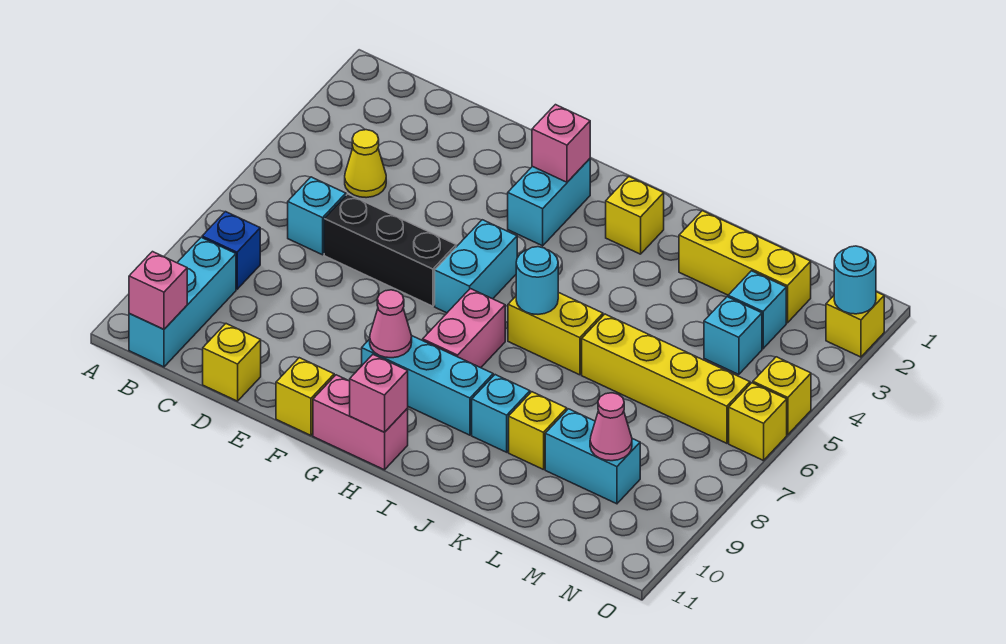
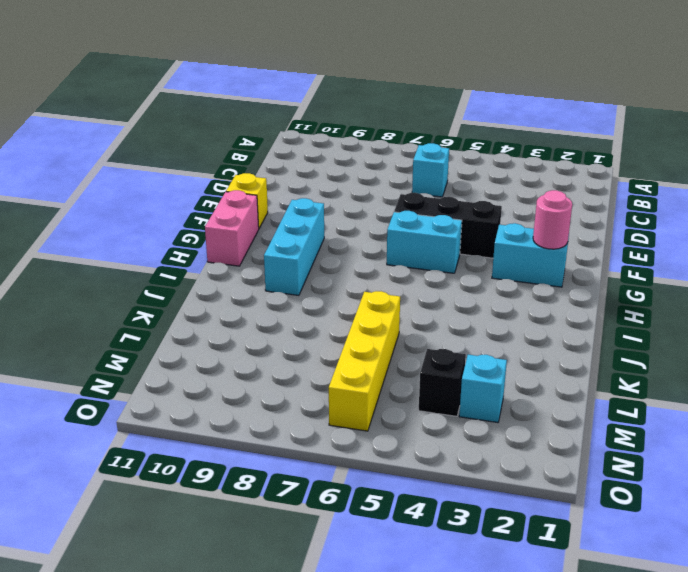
black 1x3 brick [394,193,502,258] -> black 1x3 brick turned to [324,194,456,306]
pink 1x1 round brick [533,190,572,249] -> pink 1x1 brick [532,105,590,182]
black 1x1 brick [419,349,466,416] -> cyan 1x1 brick [704,297,762,375]
none -> blue 1x1 brick [202,212,260,289]
none -> cyan 1x3 brick [129,237,236,367]
none -> yellow 1x1 cone [345,130,386,198]
none -> yellow 1x1 brick [203,324,261,401]

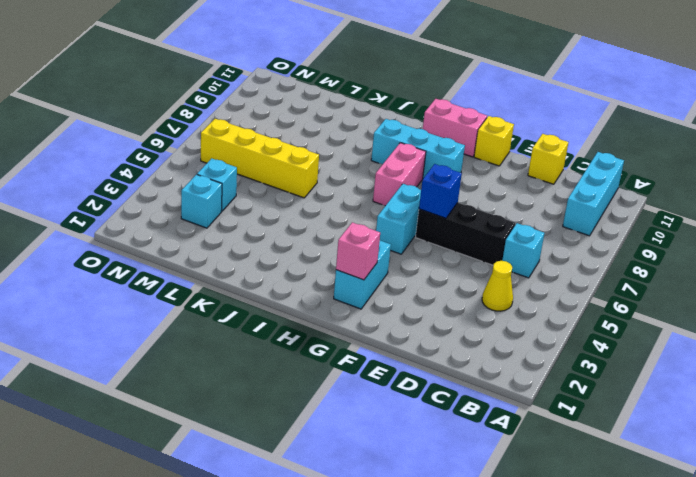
blue 1x1 brick [419,164,462,218] -> blue 1x1 brick moved to [202,212,260,289]
none -> yellow 1x1 brick [606,177,664,254]
none -> yellow 1x2 brick [508,292,603,375]
none -> cyan 1x1 brick [472,375,530,452]
none -> yellow 1x3 brick [679,211,811,323]

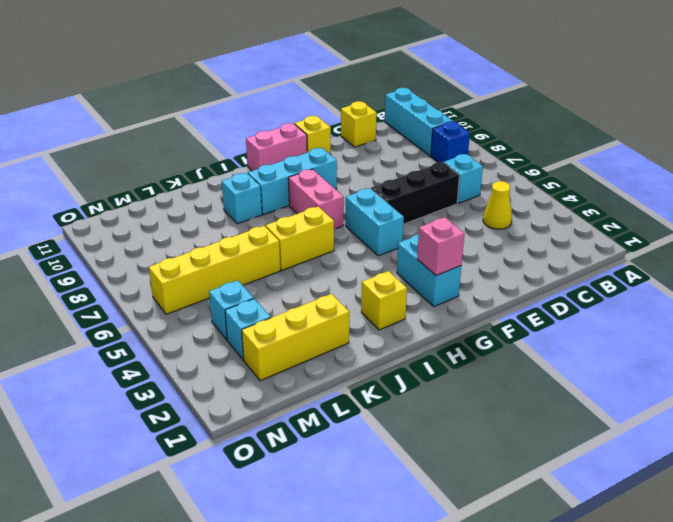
none -> yellow 1x1 brick [509,392,567,470]
none -> cyan 1x2 brick [545,409,640,504]
none -> yellow 1x1 brick [826,292,884,357]
none -> yellow 1x1 brick [753,357,811,435]

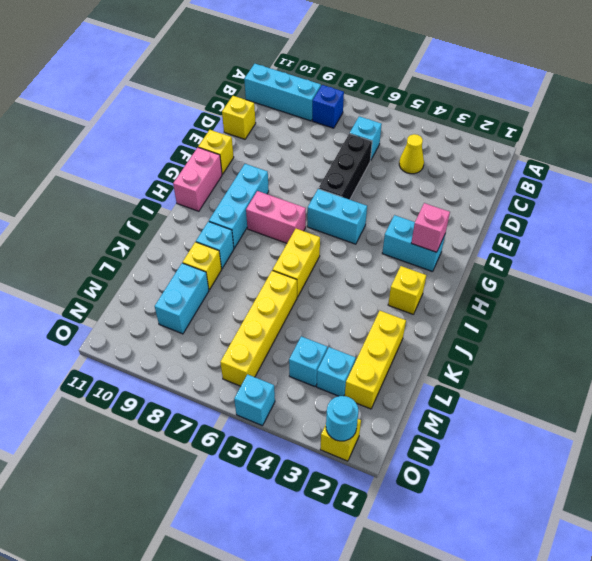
cyan 1x1 brick [234,374,275,426] -> yellow 1x1 brick [753,357,811,435]
none -> yellow 1x1 brick [729,383,787,461]
none -> pink 1x1 brick [129,252,187,329]
none -> pink 1x1 cone [370,290,412,358]
none -> pink 1x1 brick [350,355,408,432]

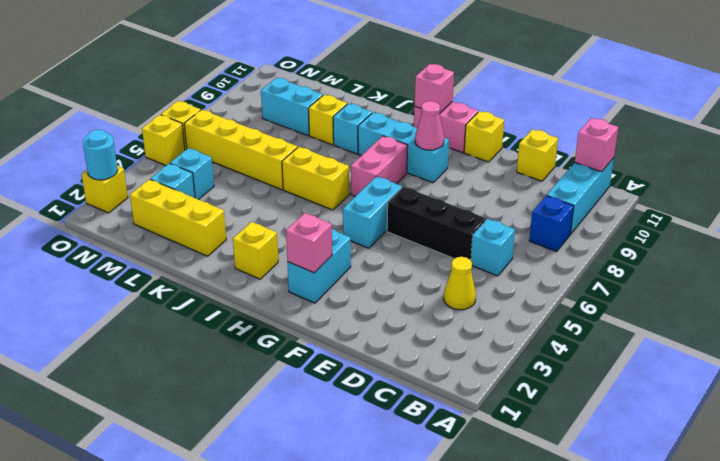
none -> cyan 1x1 round brick [516,247,558,314]
none -> pink 1x1 cone [590,393,632,461]

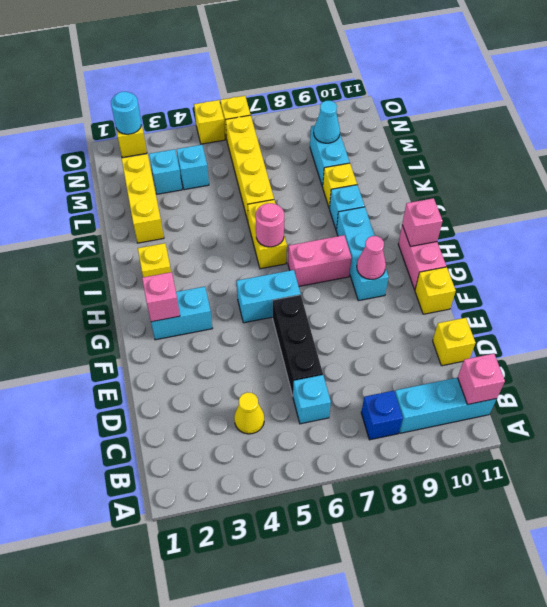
pink 1x1 round brick [256,203,284,247] -> cyan 1x1 round brick [516,247,558,314]
cyan 1x1 cone [314,101,340,143] -> pink 1x1 cone [590,393,632,461]

